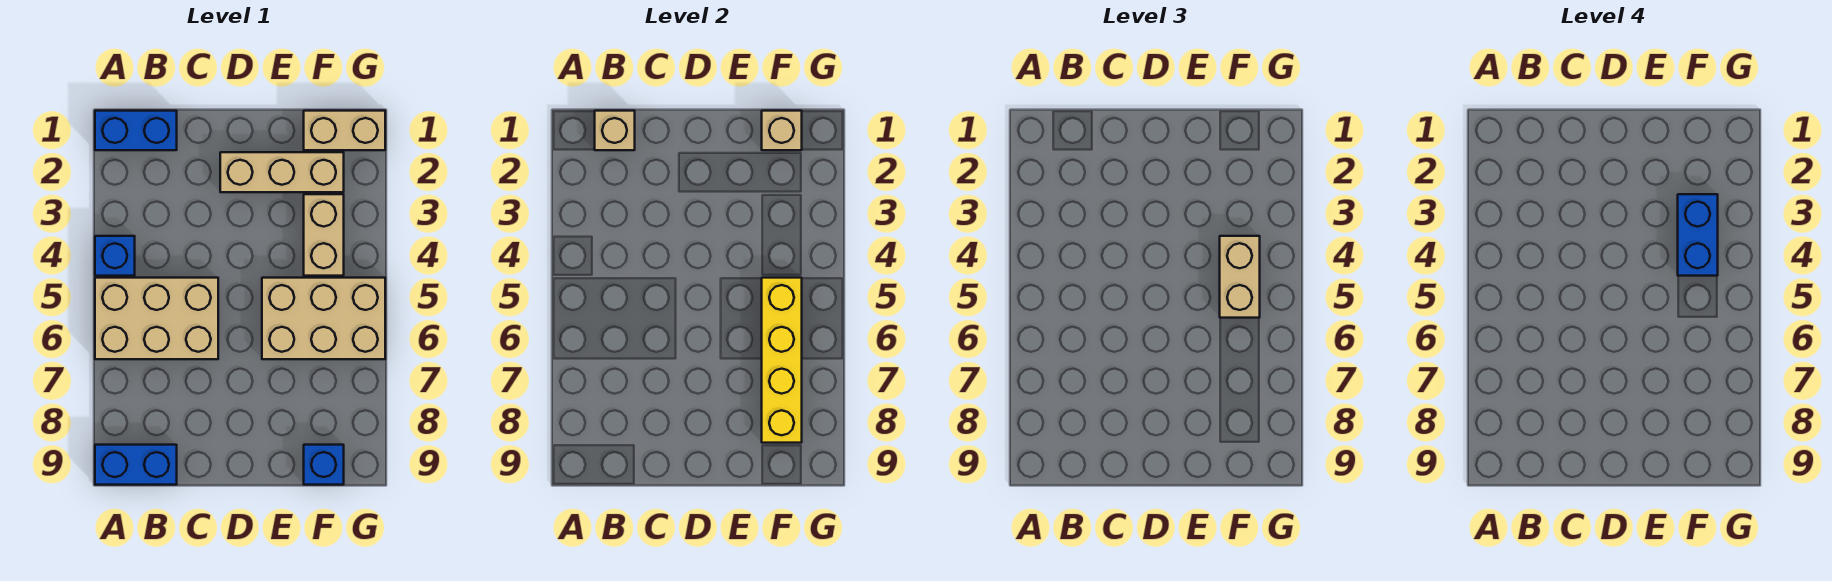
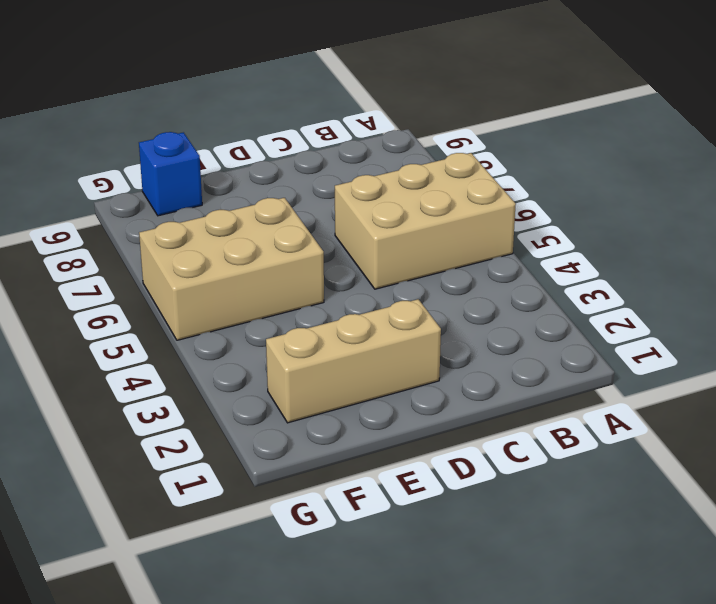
none -> blue 1x2 brick [95,111,177,150]
none -> blue 1x1 brick [95,236,135,276]
none -> blue 1x2 brick [95,445,177,485]

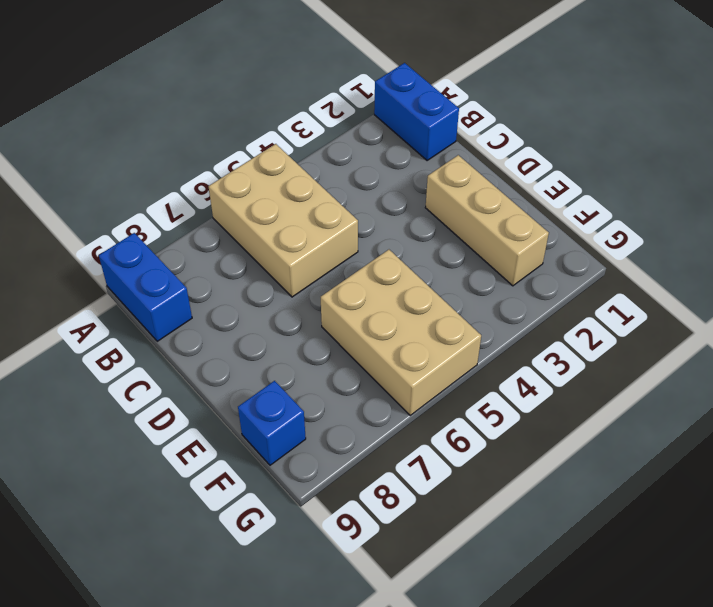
none -> blue 1x1 brick [95,236,135,276]
none -> tan 1x2 brick [304,111,385,150]
none -> tan 1x2 brick [304,194,344,276]

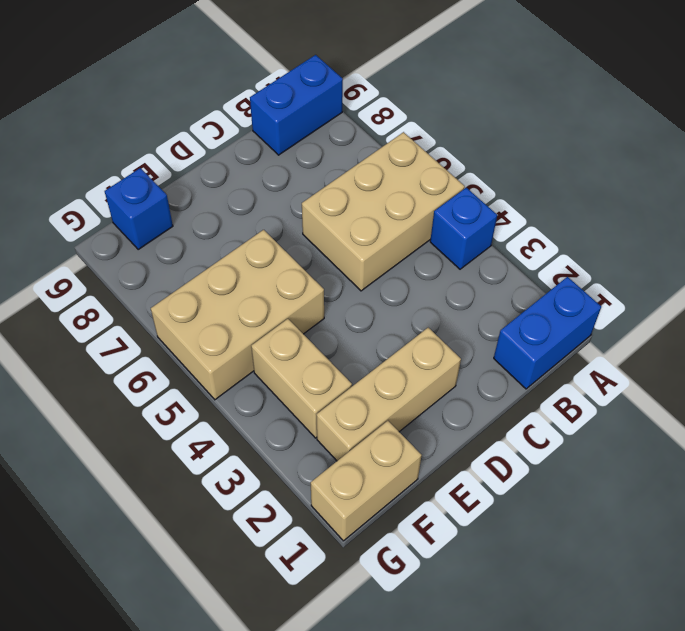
none -> tan 1x1 brick [595,111,635,150]
none -> tan 1x1 brick [762,111,802,150]
none -> yellow 1x4 brick [762,278,802,443]

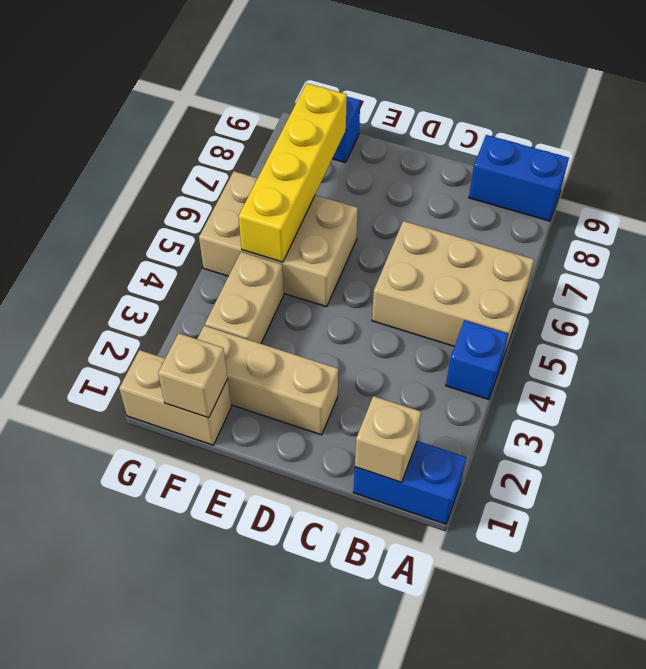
none -> tan 1x2 brick [1220,236,1260,318]
none -> blue 1x2 brick [1678,194,1718,276]

